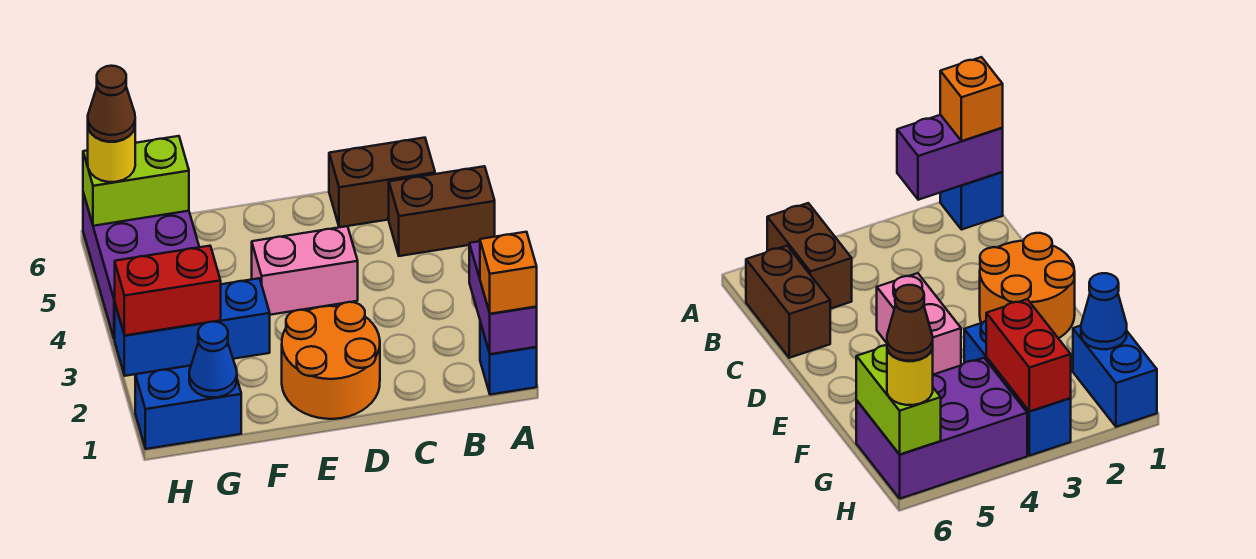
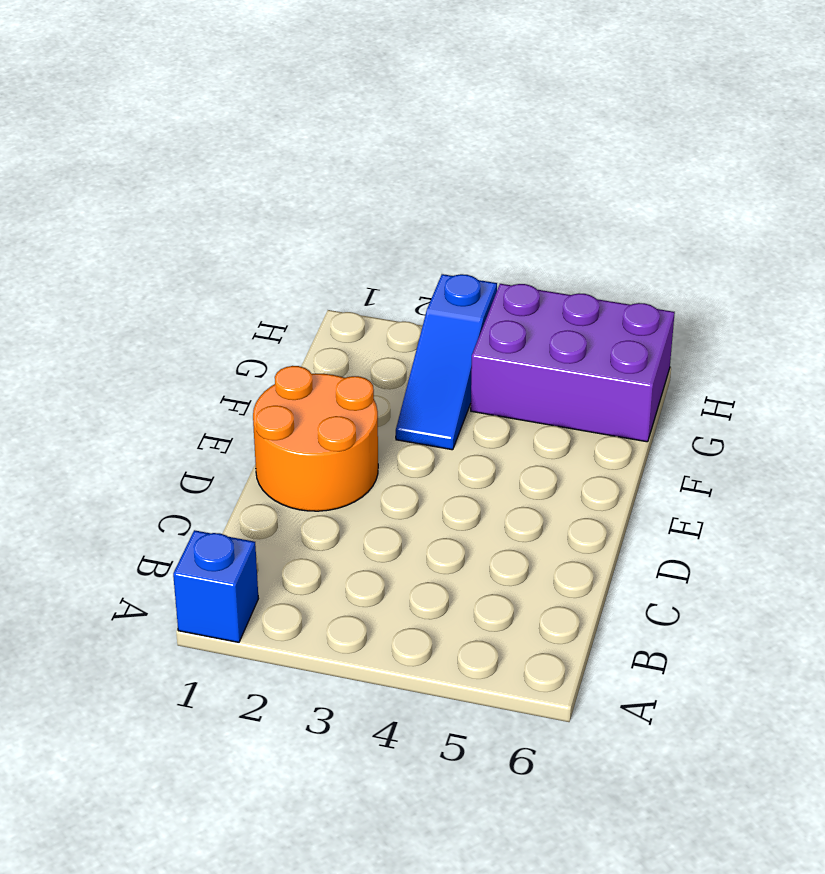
blue 1x3 slope [396,274,497,450] -> blue 1x3 brick [115,278,270,376]
none -> brown 1x2 brick [389,166,495,256]
none -> brown 1x2 brick [329,138,435,227]
none -> pink 1x2 brick [252,226,358,315]

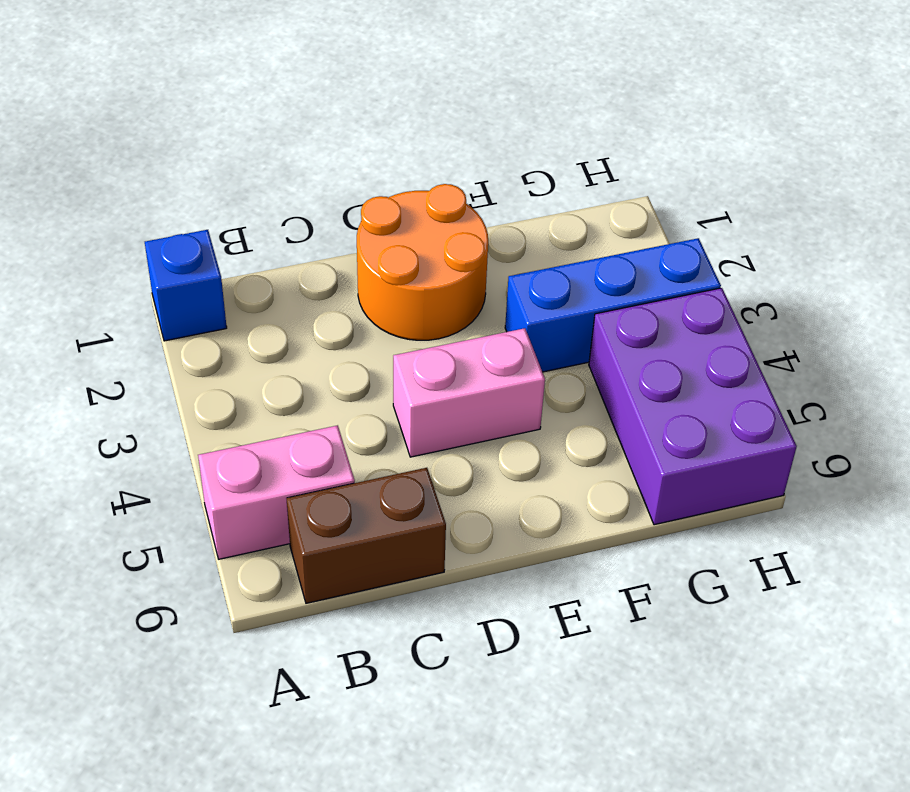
pink 1x2 brick [198,425,355,559] -> brown 1x2 brick [389,166,495,256]
none -> blue 1x2 brick [135,366,241,449]
none -> purple 1x2 brick [469,241,537,354]
none -> blue 1x1 cone [189,322,237,398]

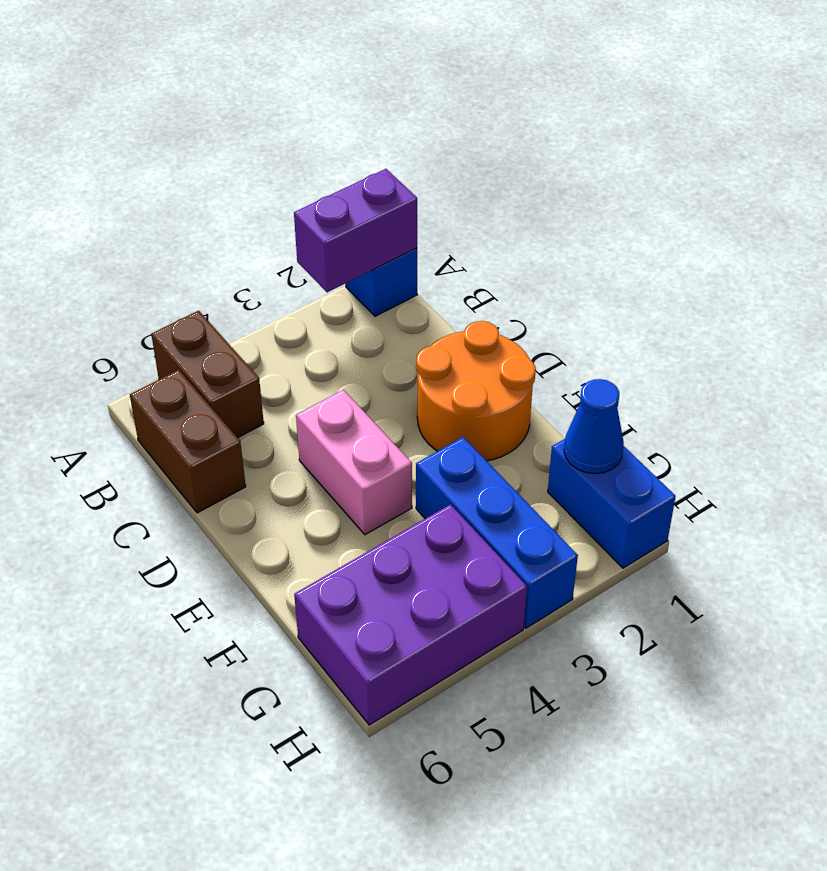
none -> red 1x2 brick [115,246,221,336]
none -> lime 1x2 brick [83,136,189,226]
none -> orange 1x1 brick [480,232,537,314]

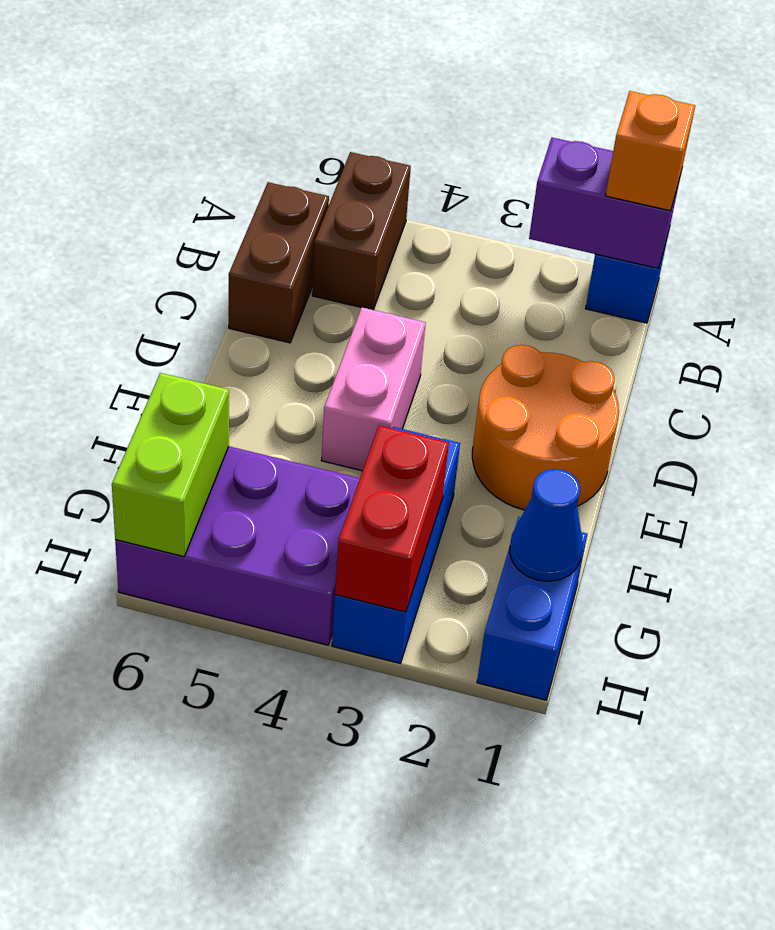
none -> yellow 1x1 round brick [88,128,135,182]
none -> brown 1x1 cone [88,66,135,142]

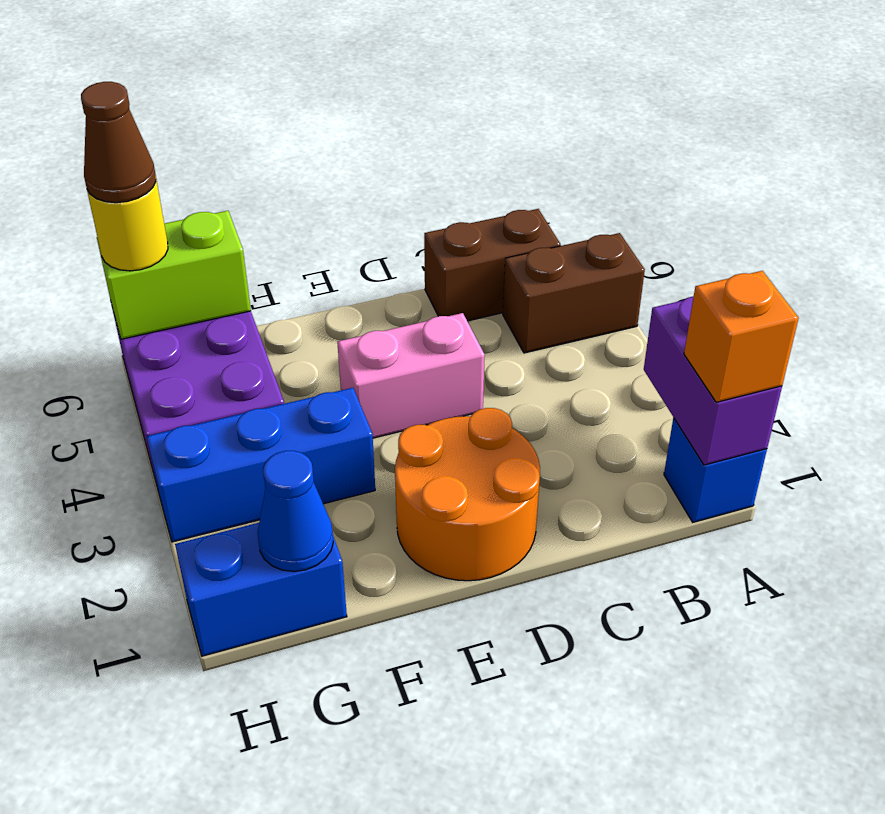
none -> red 1x2 brick [115,246,221,336]

